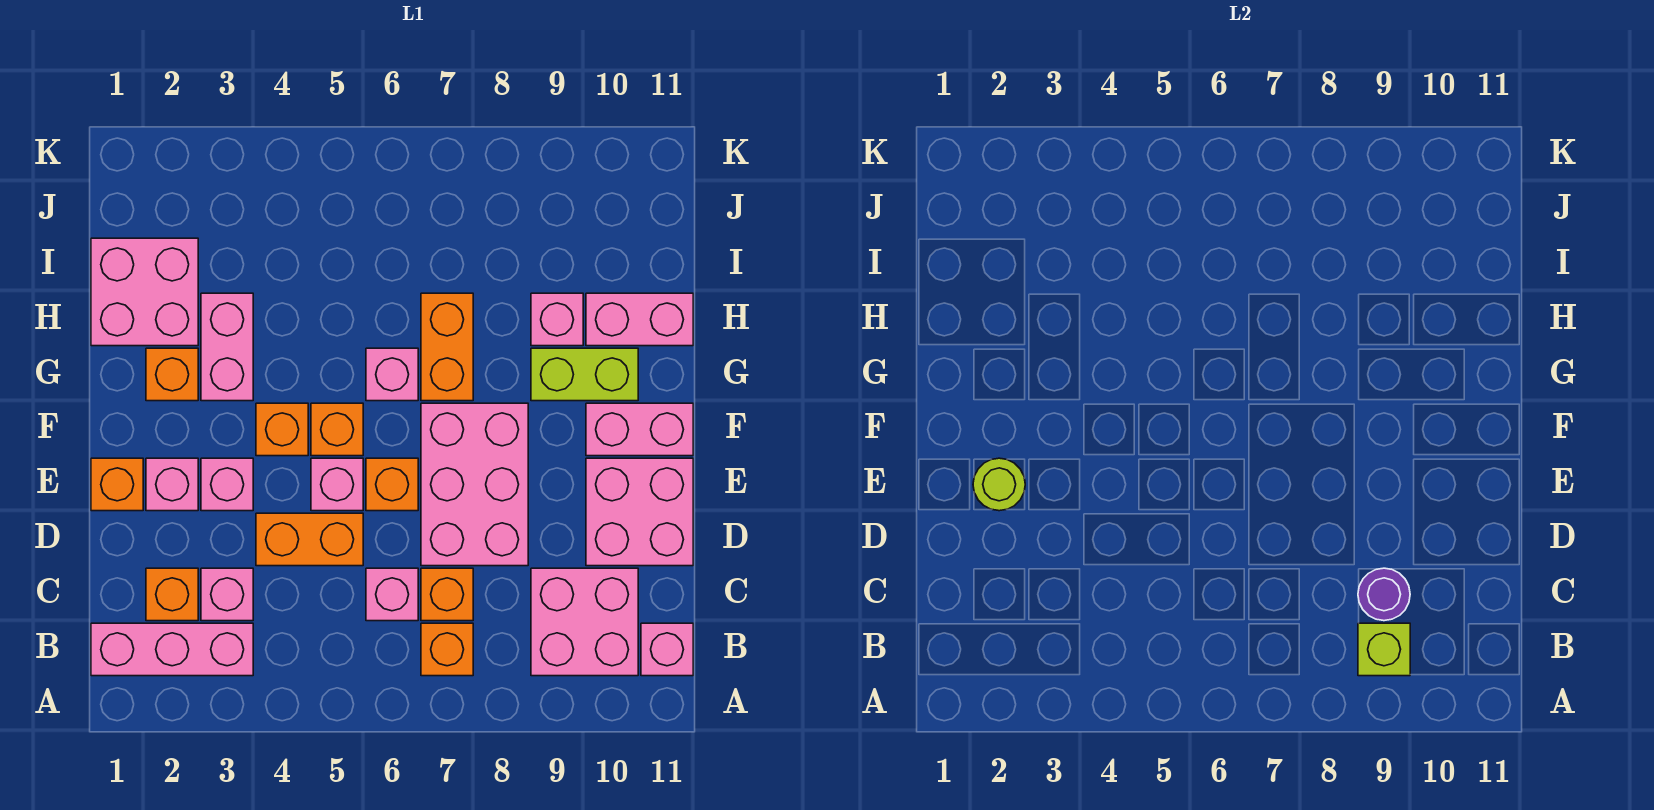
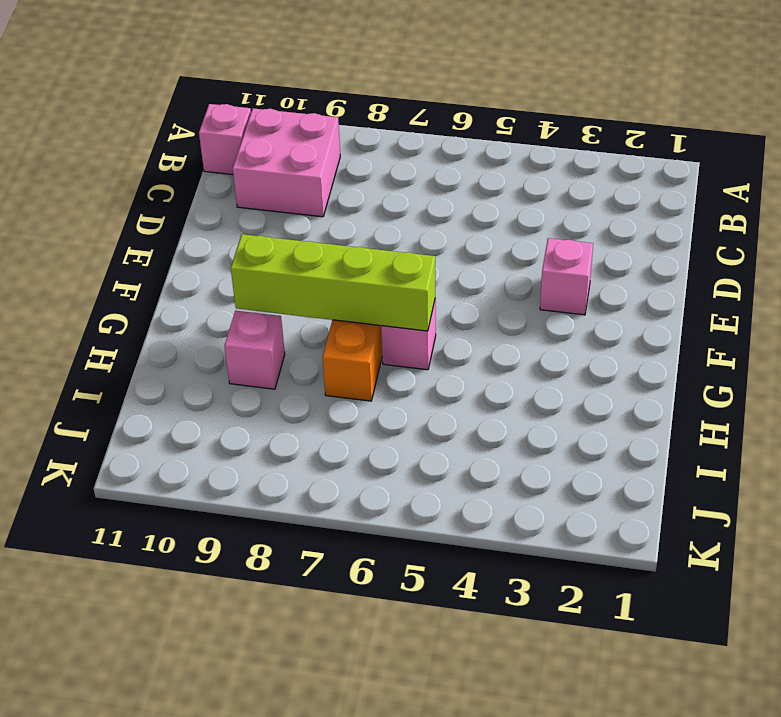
lime 1x4 brick [231,234,435,331] -> none
none -> pink 1x3 brick [91,623,253,676]
none -> orange 1x1 brick [421,623,473,676]
none -> orange 1x1 brick [146,568,198,621]
none -> pink 1x1 brick [201,568,253,621]

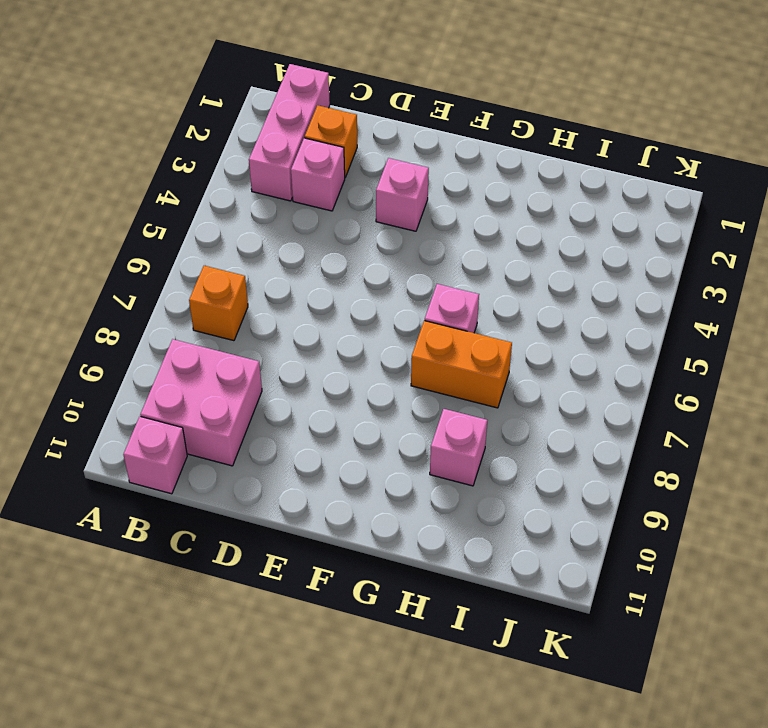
none -> pink 1x1 brick [366,568,418,621]
none -> orange 1x1 brick [421,568,473,621]
none -> orange 1x2 brick [256,513,363,566]
none -> pink 2x3 brick [421,403,528,566]

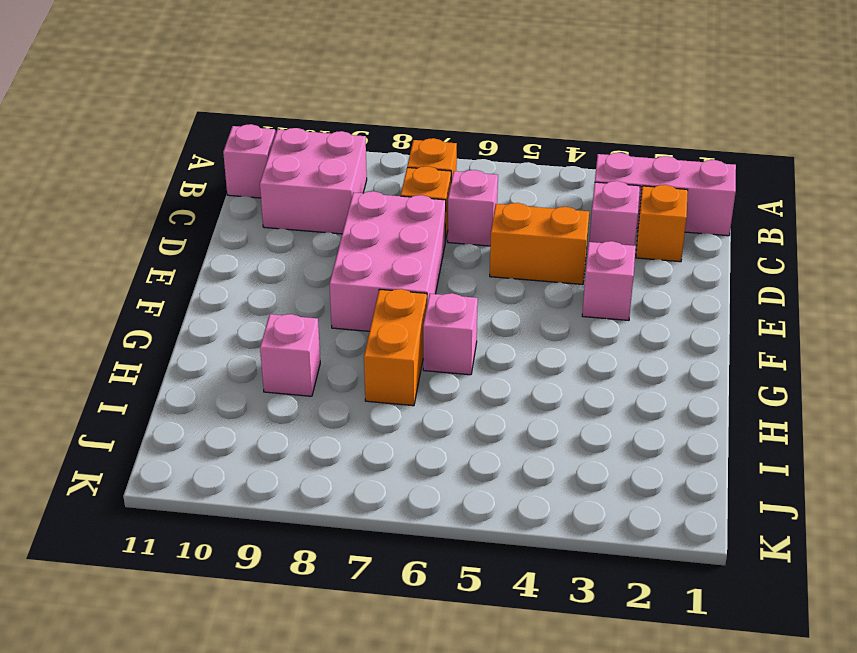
none -> pink 2x2 brick [586,458,693,566]
none -> orange 1x1 brick [91,458,143,511]
none -> pink 1x1 brick [146,458,198,511]
none -> pink 1x1 brick [311,458,363,511]

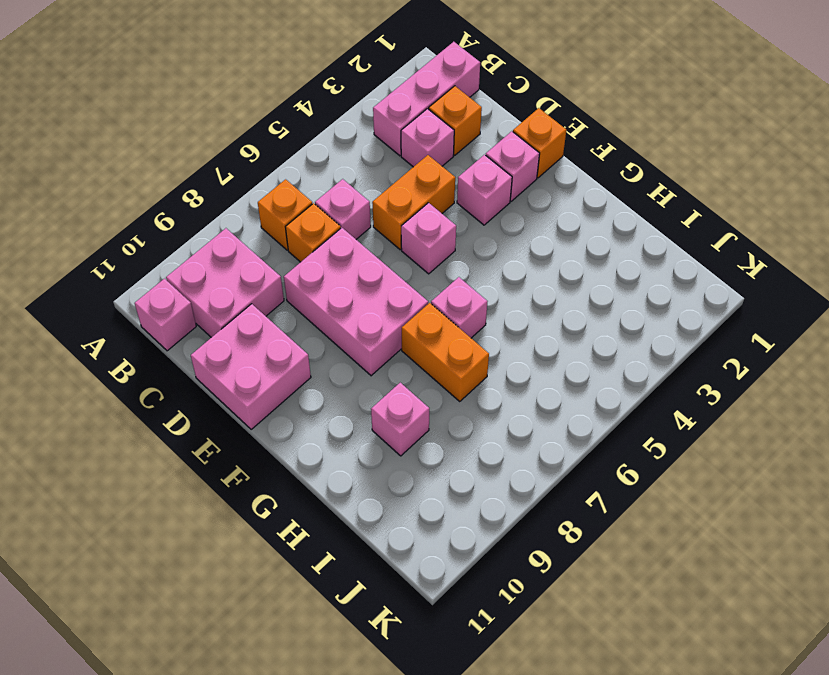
none -> orange 1x1 brick [366,458,418,511]
none -> orange 1x1 brick [256,403,308,456]
none -> orange 1x1 brick [311,403,363,456]
none -> pink 1x2 brick [586,403,693,456]

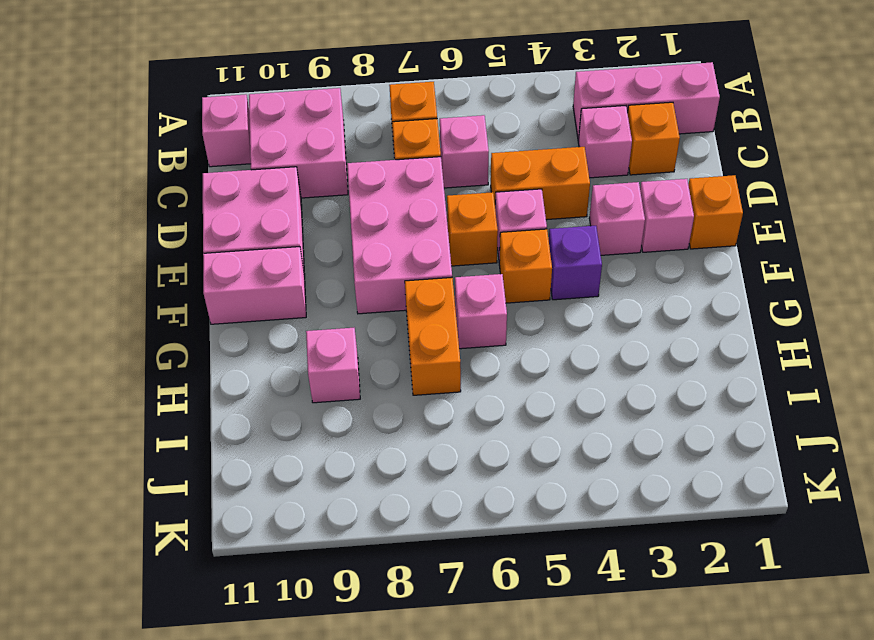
purple 1x1 brick [549,226,602,300] -> orange 1x1 brick [256,403,308,456]
none -> orange 1x1 brick [146,348,198,401]
none -> pink 1x2 brick [201,293,253,401]
none -> lime 1x2 brick [531,348,638,401]
none -> pink 2x2 brick [91,238,198,346]

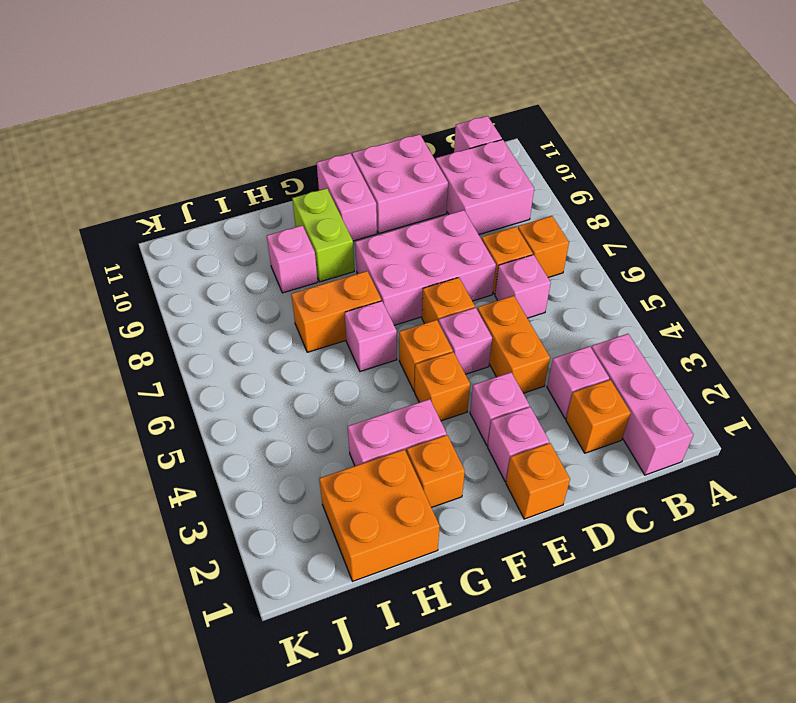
orange 2x2 brick [319,449,440,581] -> pink 2x2 brick [91,238,198,346]
none -> pink 1x2 brick [586,293,693,346]
none -> lime 1x1 brick [1358,623,1410,676]
none -> purple 1x1 round brick [1358,568,1410,621]
none -> lime 1x1 round brick [973,458,1025,511]

